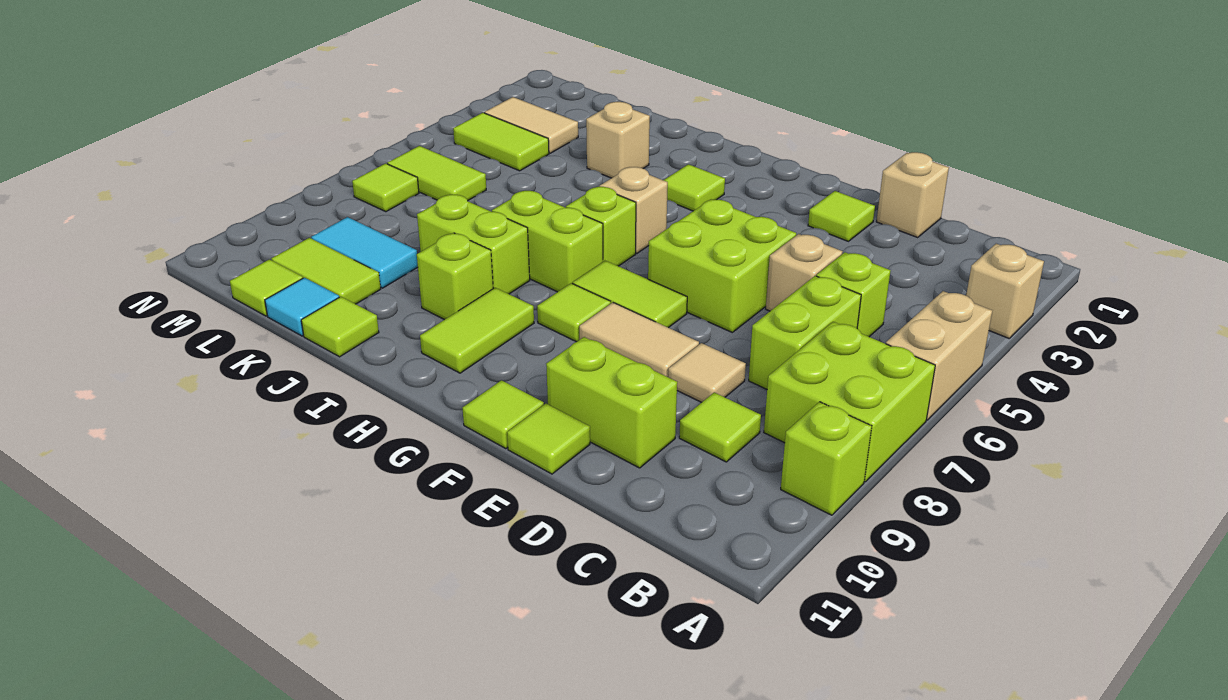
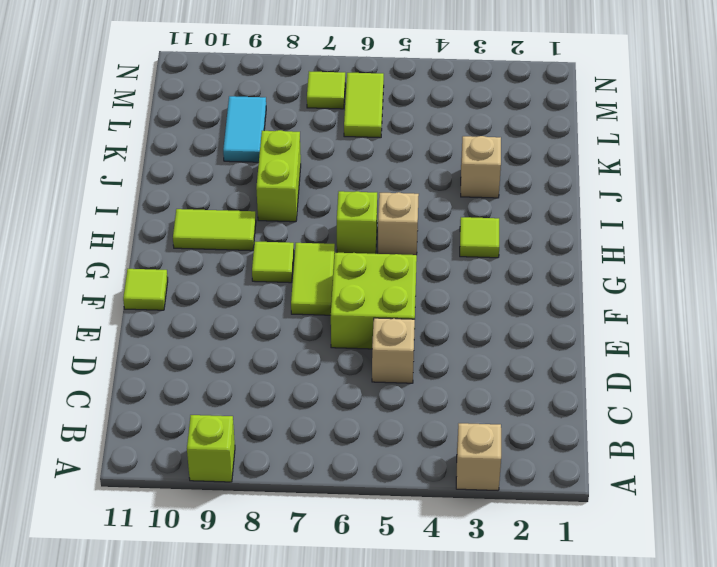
none -> tan 1x2 brick [886,291,992,420]
none -> lime 2x2 brick [764,322,935,482]
none -> lime 1x1 brick [816,252,890,337]
none -> lime 1x2 brick [749,276,861,389]

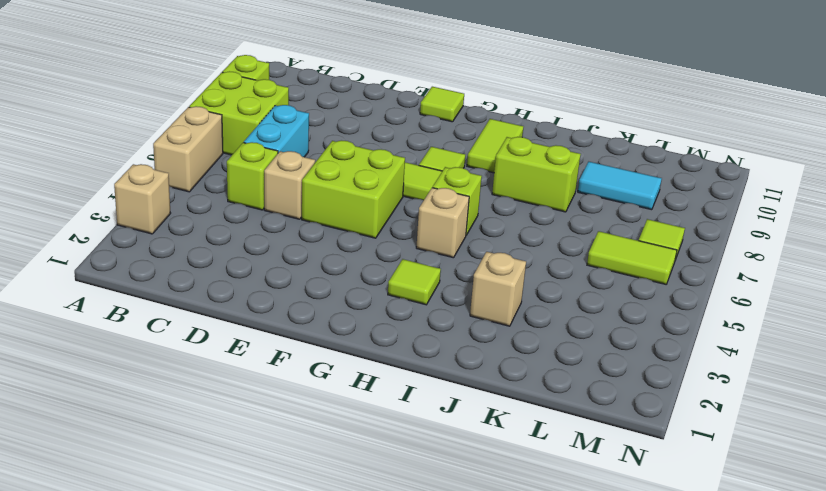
cyan 1x2 brick [244,105,309,157] -> lime 1x2 brick [749,276,861,389]
none -> lime 1x1 tile [679,392,761,462]
none -> tan 1x1 brick [876,152,949,237]
none -> tan 1x1 tile [668,343,746,402]
none -> lime 1x2 brick [546,337,677,468]

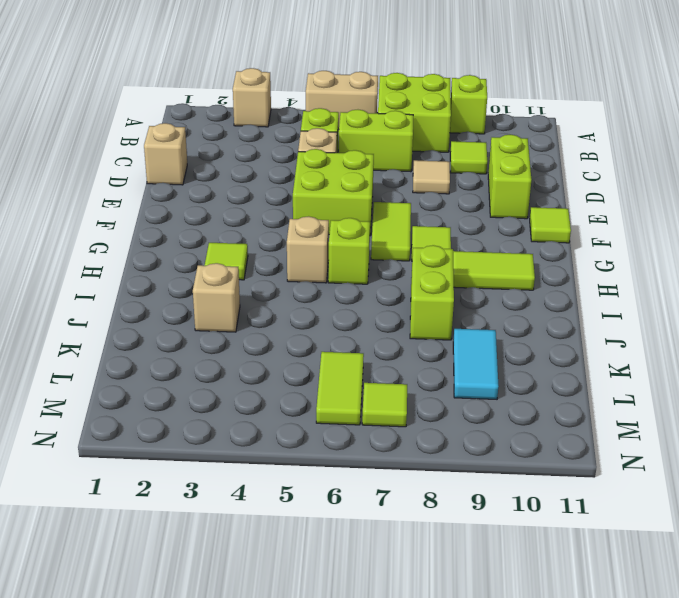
none -> lime 1x1 tile [808,191,875,241]
none -> tan 1x2 tile [579,302,699,377]
none -> lime 1x1 tile [507,404,590,474]
none -> lime 1x2 brick [492,191,603,292]

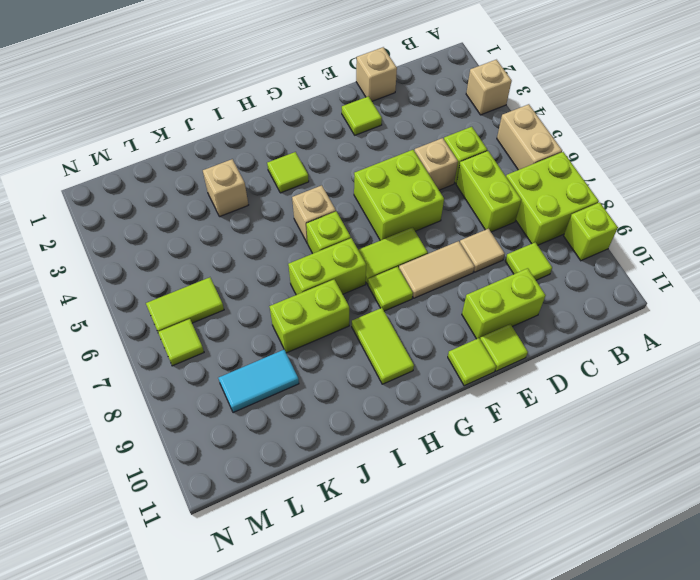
none -> lime 1x1 brick [417,233,493,320]
none -> lime 1x1 tile [301,297,379,357]
none -> lime 1x2 tile [271,238,381,304]
none -> cyan 1x1 tile [265,278,339,336]

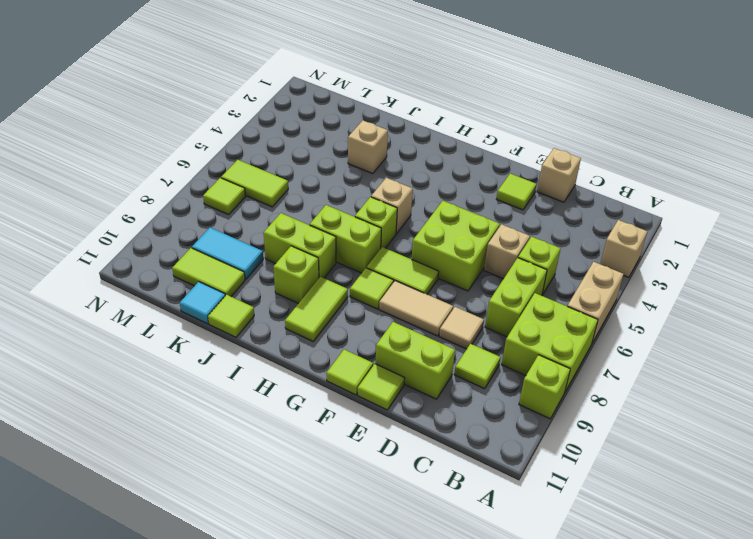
none -> lime 1x1 tile [664,164,725,211]
none -> tan 1x2 tile [484,97,578,153]
none -> lime 1x2 tile [453,113,549,171]
none -> lime 1x1 tile [230,259,303,316]

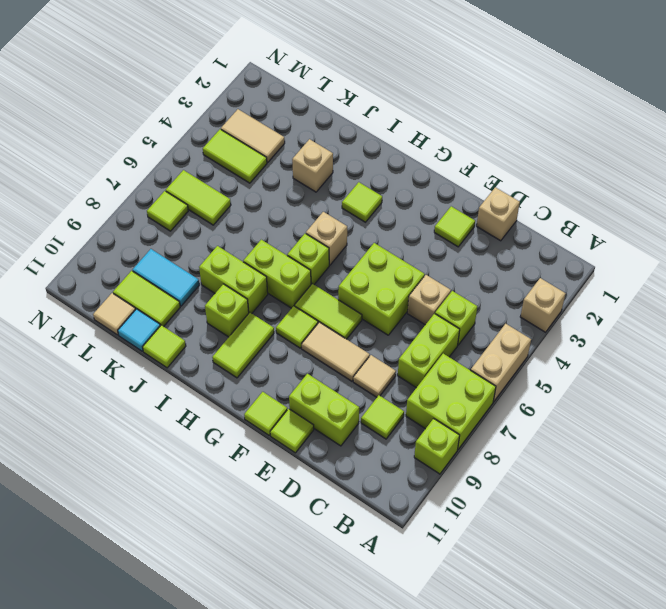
tan 1x1 tile [93,293,136,335] -> lime 1x1 tile [230,259,303,316]

